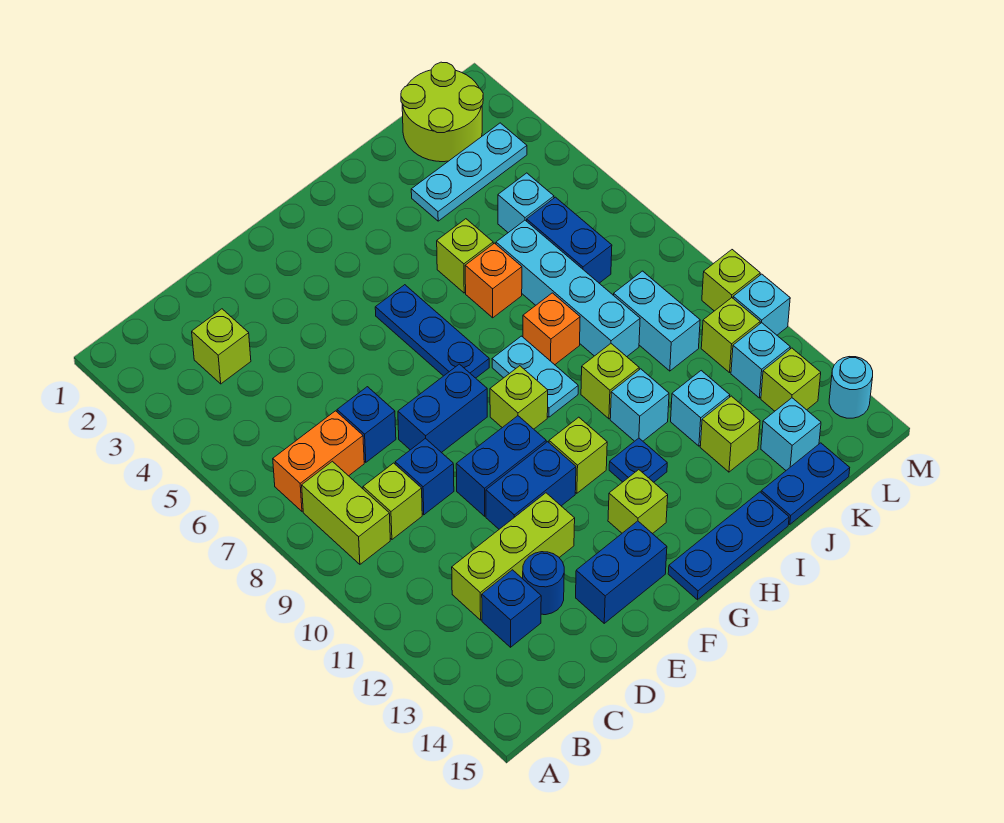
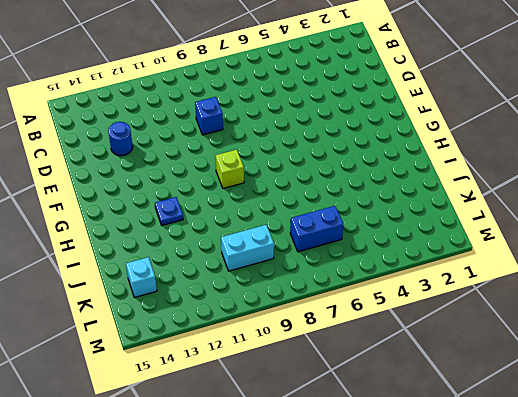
none -> orange 1x2 brick [273,411,364,511]
none -> lime 1x2 brick [302,461,390,564]
none -> lime 1x1 brick [192,309,251,384]
none -> lime 1x1 brick [363,463,422,539]

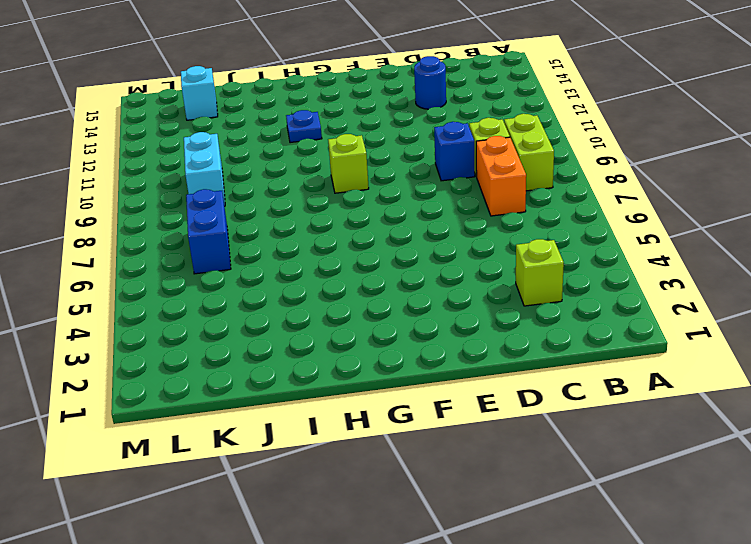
orange 1x2 brick [476,136,526,216] -> orange 1x2 brick turned to [273,411,364,511]
none -> lime 1x3 brick [452,493,575,620]
none -> blue 1x1 brick [482,570,541,647]
none -> blue 1x1 brick [337,387,396,462]
none -> blue 1x2 brick [398,364,487,453]

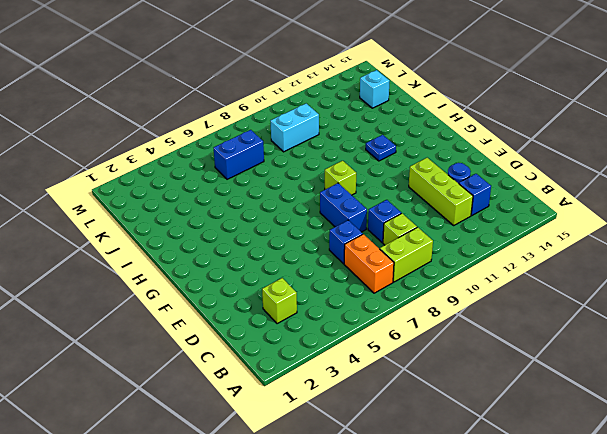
none -> blue 1x2 brick [456,416,546,516]
none -> blue 1x2 brick [486,442,576,529]
none -> blue 1x2 brick [576,521,667,623]
none -> blue 1x3 plate [375,285,489,378]

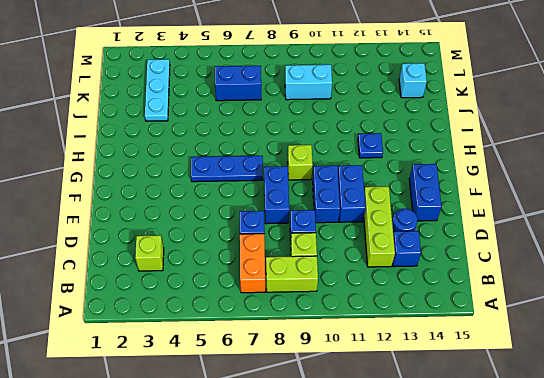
none -> lime 1x1 brick [549,417,607,493]
none -> lime 1x1 brick [608,470,668,534]
none -> blue 1x3 plate [668,492,789,600]
none -> cyan 1x2 plate [492,336,578,417]

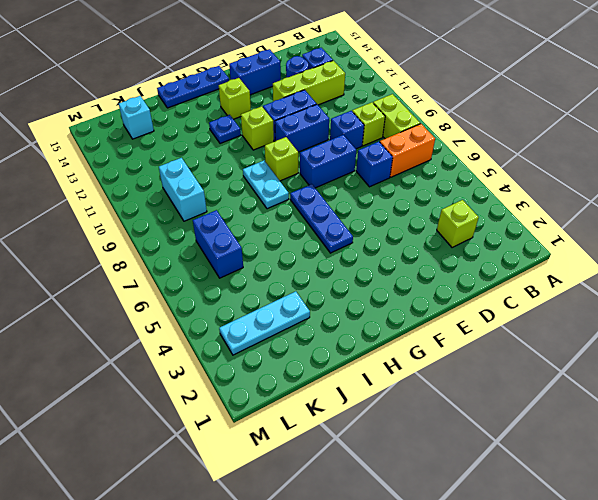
none -> lime 1x1 brick [437,219,493,293]
none -> orange 1x1 brick [465,243,522,318]
none -> orange 1x1 brick [523,293,580,365]
none -> lime 1x1 brick [581,344,639,419]

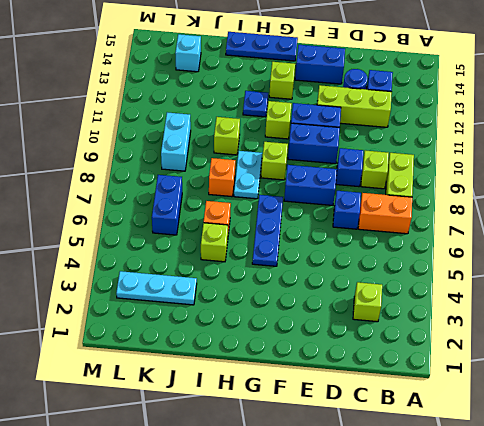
none -> cyan 1x1 brick [610,369,669,441]
none -> cyan 1x4 brick [496,220,640,357]
none -> cyan 1x1 brick [671,371,730,446]
none -> lime 1x1 brick [700,396,760,472]

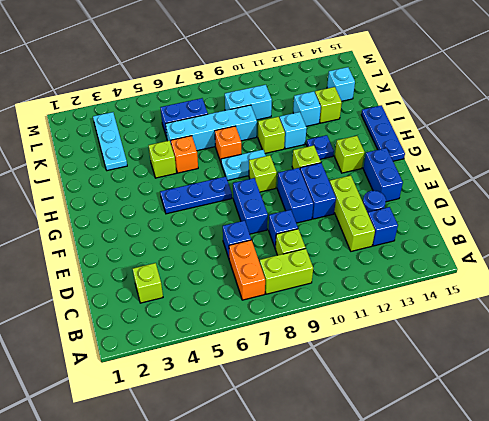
none -> blue 1x2 plate [761,443,850,525]
none -> lime 2x2 round brick [401,62,483,162]
none -> cyan 1x1 brick [498,173,554,233]
none -> lime 1x1 brick [701,298,760,373]

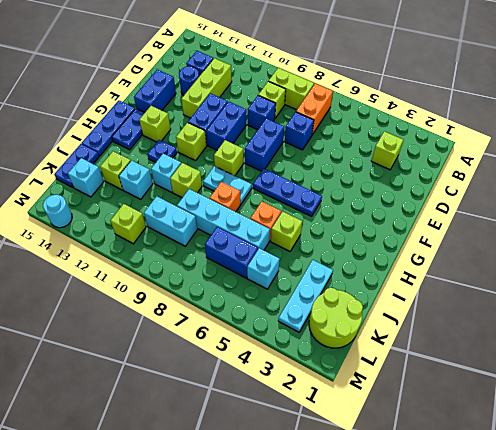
blue 1x2 plate [112,109,145,150] -> none
none -> cyan 1x1 brick [731,323,790,398]
none -> lime 1x1 brick [761,348,821,411]
none -> lime 1x1 brick [702,250,760,311]
none -> cyan 1x1 brick [733,274,790,335]

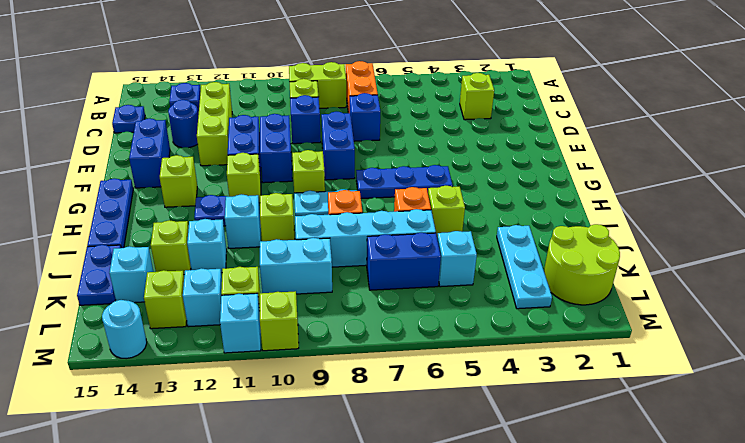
blue 1x1 plate [112,105,145,133] -> none

